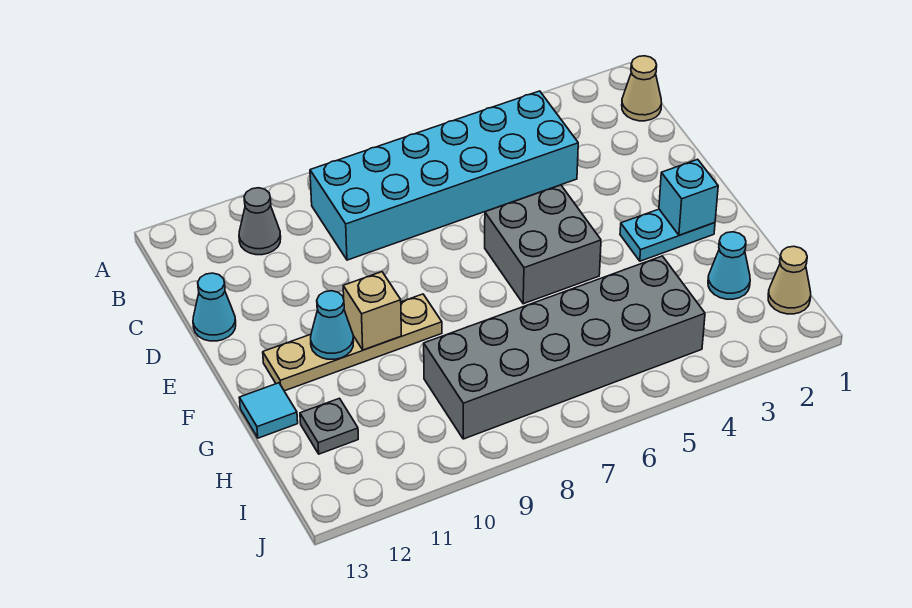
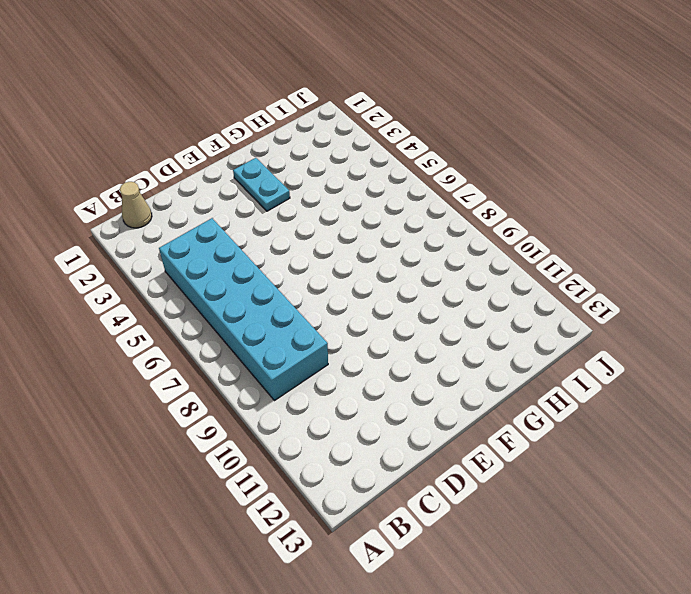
none -> grey 1x1 cone [239,188,281,255]
none -> cyan 1x1 cone [193,273,236,341]
none -> grey 2x2 brick [485,185,601,304]

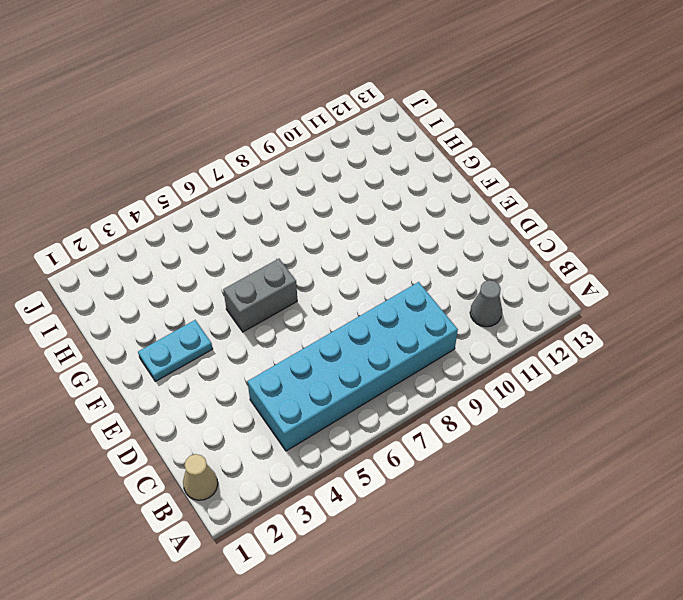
grey 1x2 brick [223,259,297,332] -> grey 2x2 brick [485,185,601,304]
none -> cyan 1x1 cone [193,273,236,341]
none -> tan 1x4 plate [263,294,442,391]
none -> cyan 1x1 tile [239,383,298,438]

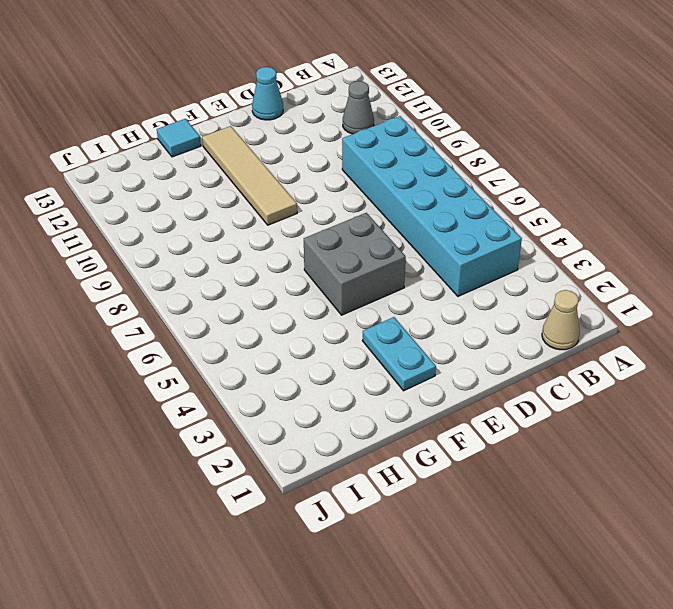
tan 1x4 tile [202,126,297,225] -> tan 1x4 plate [263,294,442,391]
none -> cyan 1x1 cone [708,232,750,299]
none -> grey 2x6 brick [424,256,705,439]
none -> grey 1x1 plate [300,398,358,454]

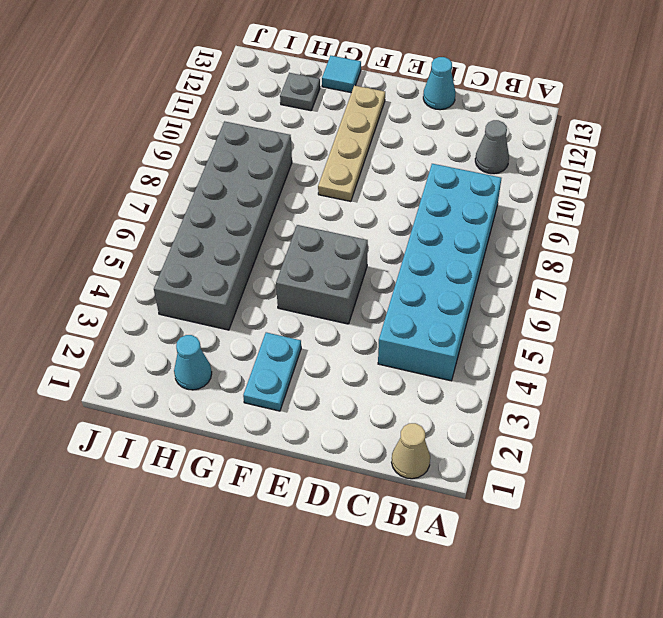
none -> tan 1x1 cone [768,246,811,314]
none -> cyan 1x1 brick [659,159,718,235]
none -> tan 1x1 brick [343,272,401,350]

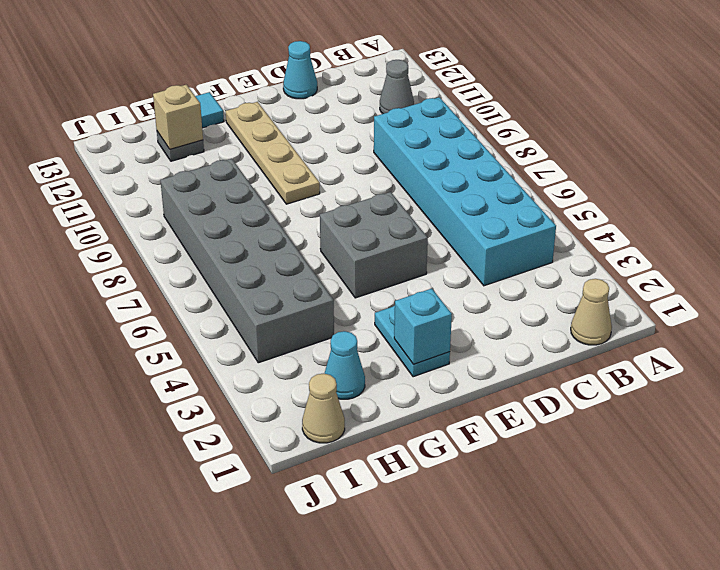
tan 1x1 brick [153,85,203,149] -> tan 1x1 brick moved to [343,272,401,350]
none -> cyan 1x1 cone [311,291,354,359]

